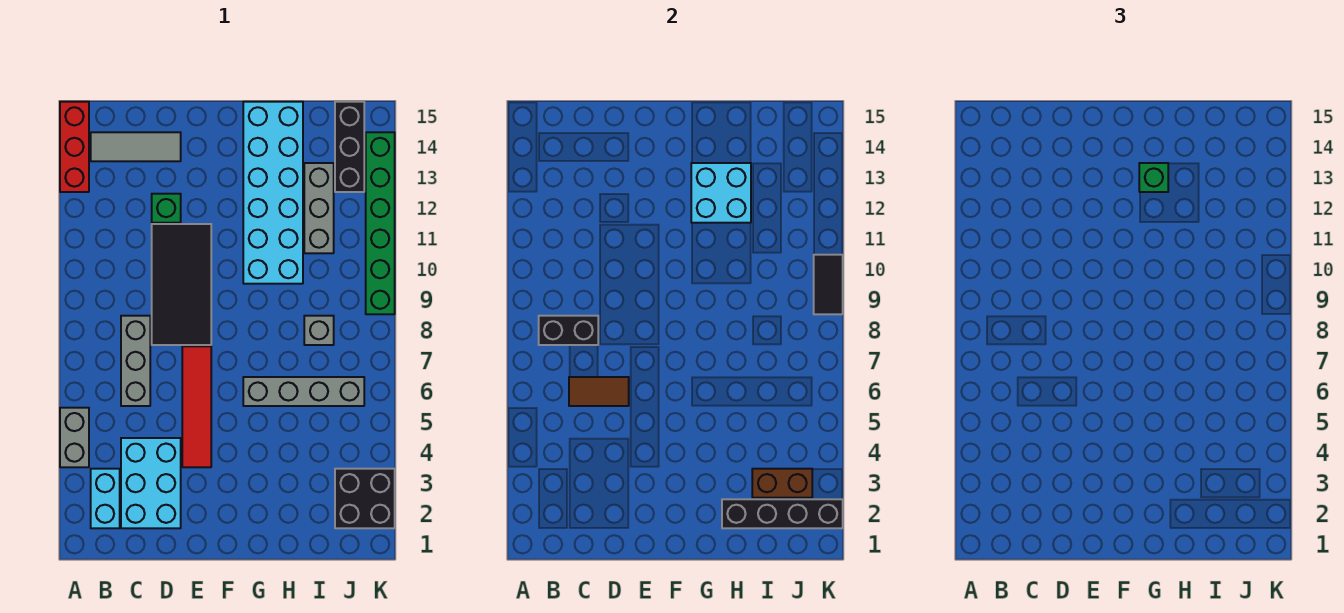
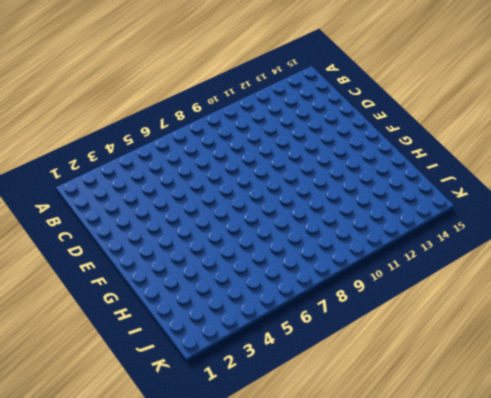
none -> grey 1x2 brick [60,408,89,467]
none -> red 1x3 brick [60,102,89,192]
none -> cyan 1x2 brick [91,469,120,528]

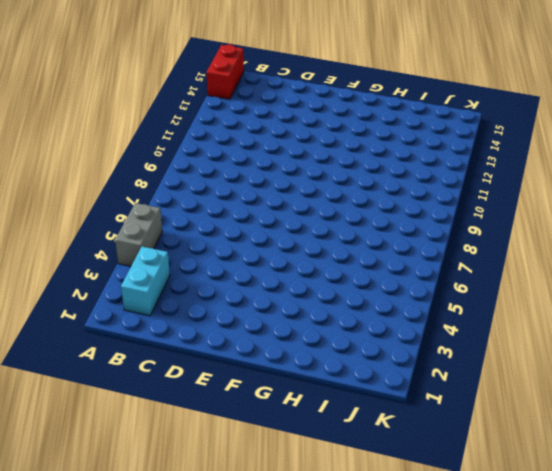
red 1x2 brick [207,45,244,99] -> red 1x3 brick [60,102,89,192]
none -> grey 1x3 tile [91,132,181,161]
none -> cyan 2x3 brick [121,438,181,528]
none -> grey 1x3 brick [121,316,150,406]

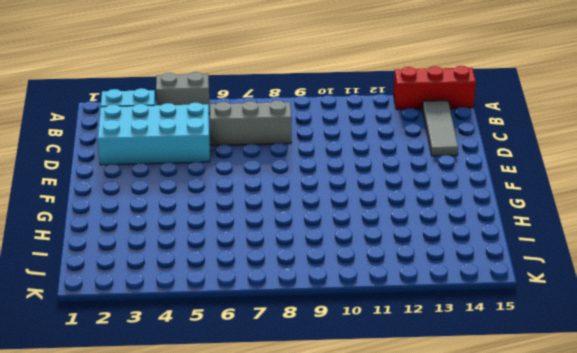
cyan 2x4 brick [98,103,210,165] -> cyan 2x3 brick [121,438,181,528]
none -> black 2x4 tile [152,224,211,345]
none -> green 1x1 brick [152,194,181,223]
none -> red 1x4 tile [182,346,211,467]

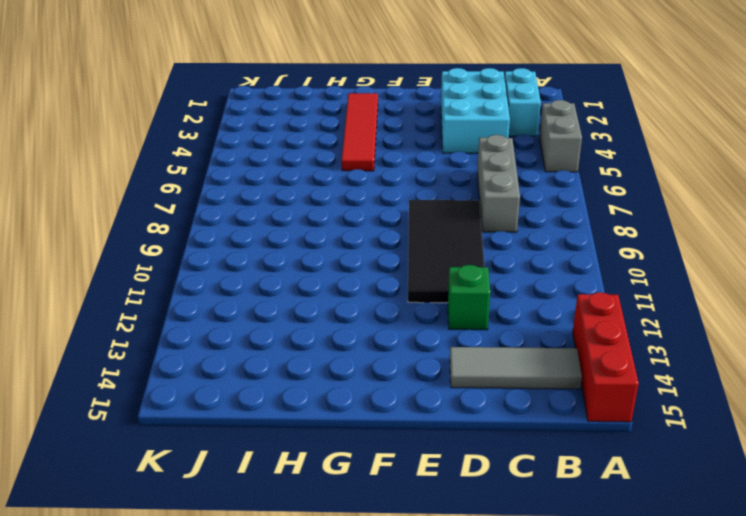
red 1x4 tile [342,93,378,171] -> red 1x4 tile moved to [182,346,211,467]
none -> grey 1x4 brick [243,377,364,406]
none -> cyan 2x6 brick [243,102,303,284]
none -> grey 1x1 brick [304,316,334,345]

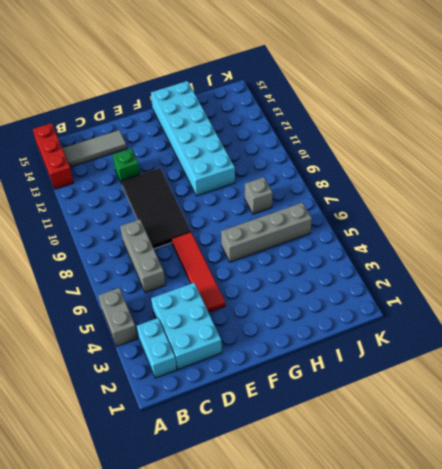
none -> grey 1x3 brick [304,163,334,253]
none -> black 2x2 brick [335,469,395,528]
none -> black 1x3 brick [335,102,364,192]

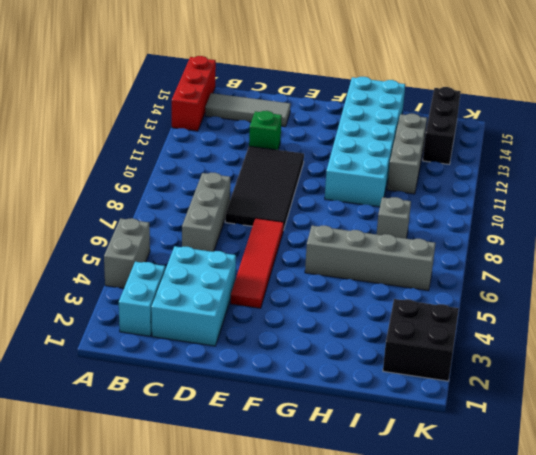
none -> green 1x6 brick [366,132,395,314]
none -> black 1x2 brick [539,316,598,345]
none -> brown 1x2 tile [569,377,629,406]

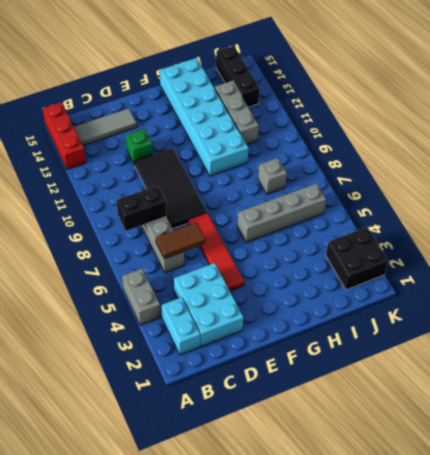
none -> green 1x6 brick [366,132,395,314]
none -> cyan 2x2 brick [691,163,751,223]
none -> black 1x4 brick [722,499,843,528]

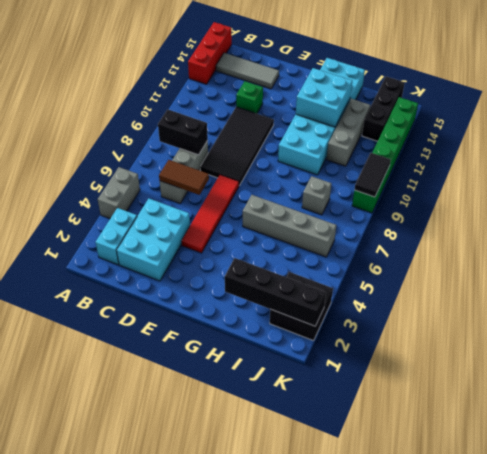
none -> brown 1x2 brick [752,469,812,498]
none -> green 1x1 brick [1139,163,1168,192]

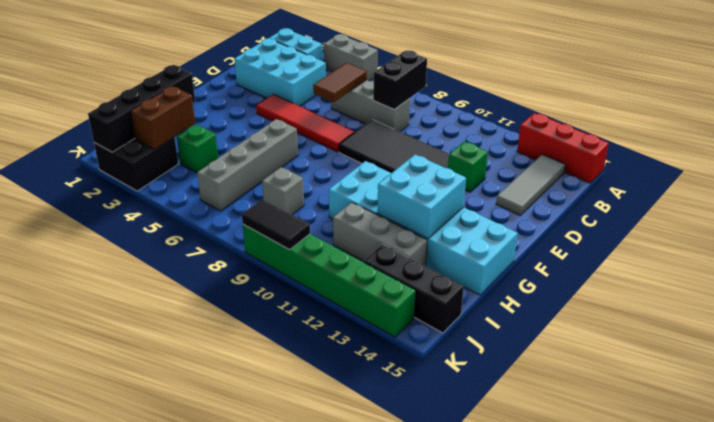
green 1x1 brick [177,124,218,173] -> green 1x1 brick moved to [1139,163,1168,192]

